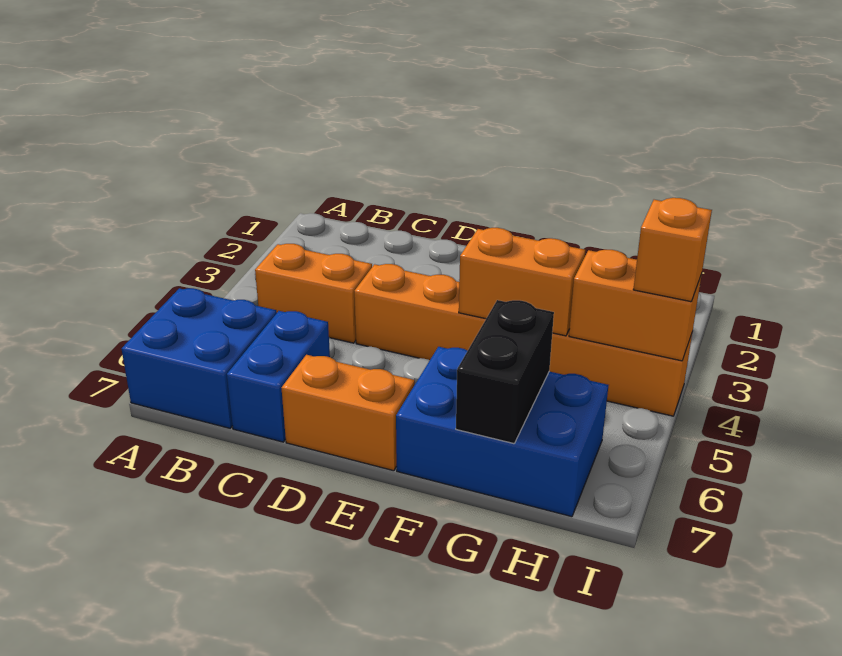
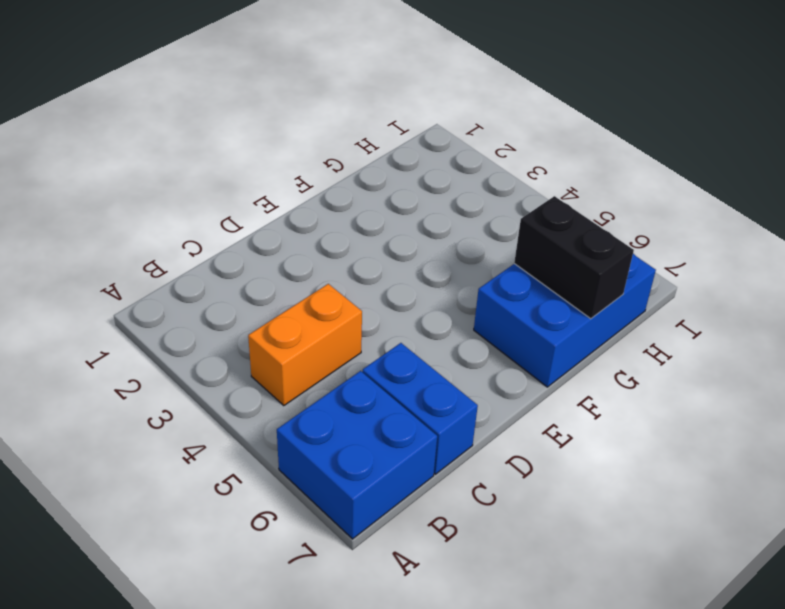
none -> orange 1x6 brick [354,264,693,416]
none -> orange 1x2 brick [282,355,415,471]

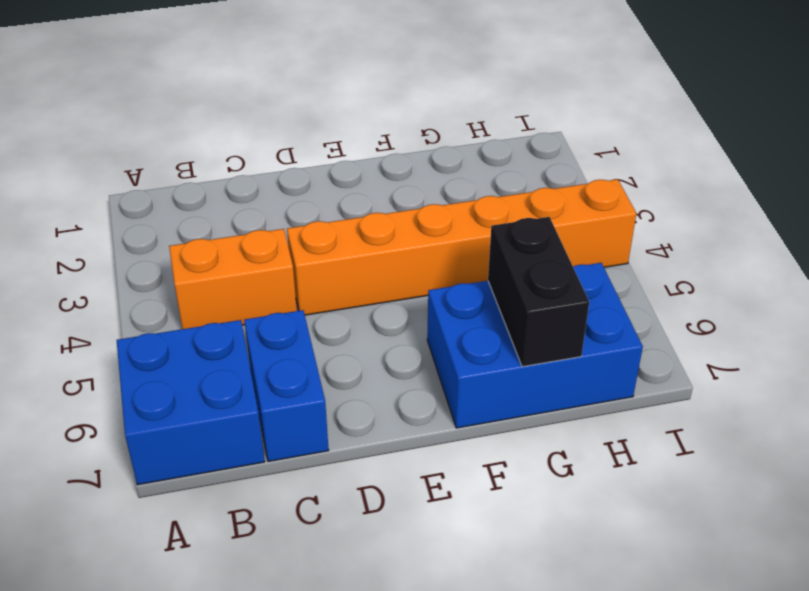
none -> orange 1x2 brick [282,355,415,471]
none -> orange 1x2 brick [459,228,585,336]

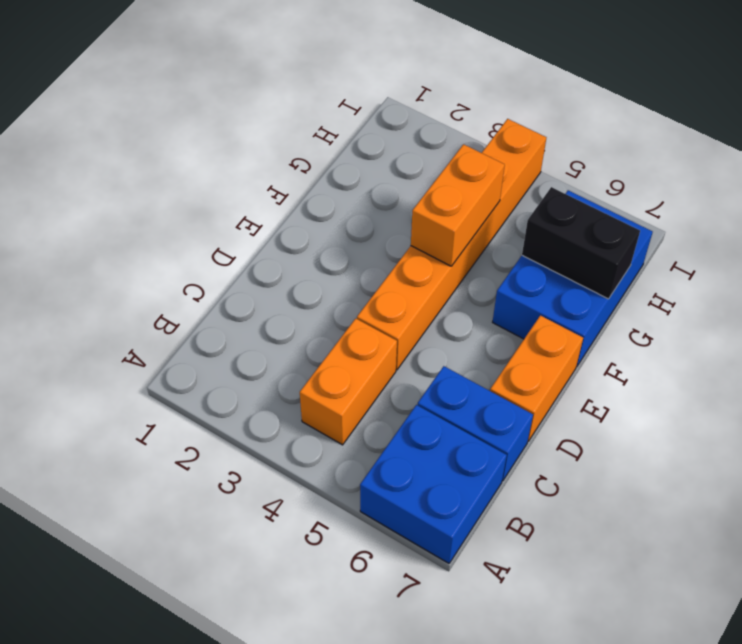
none -> orange 1x2 brick [569,250,702,361]
none -> orange 1x1 brick [633,198,712,302]

